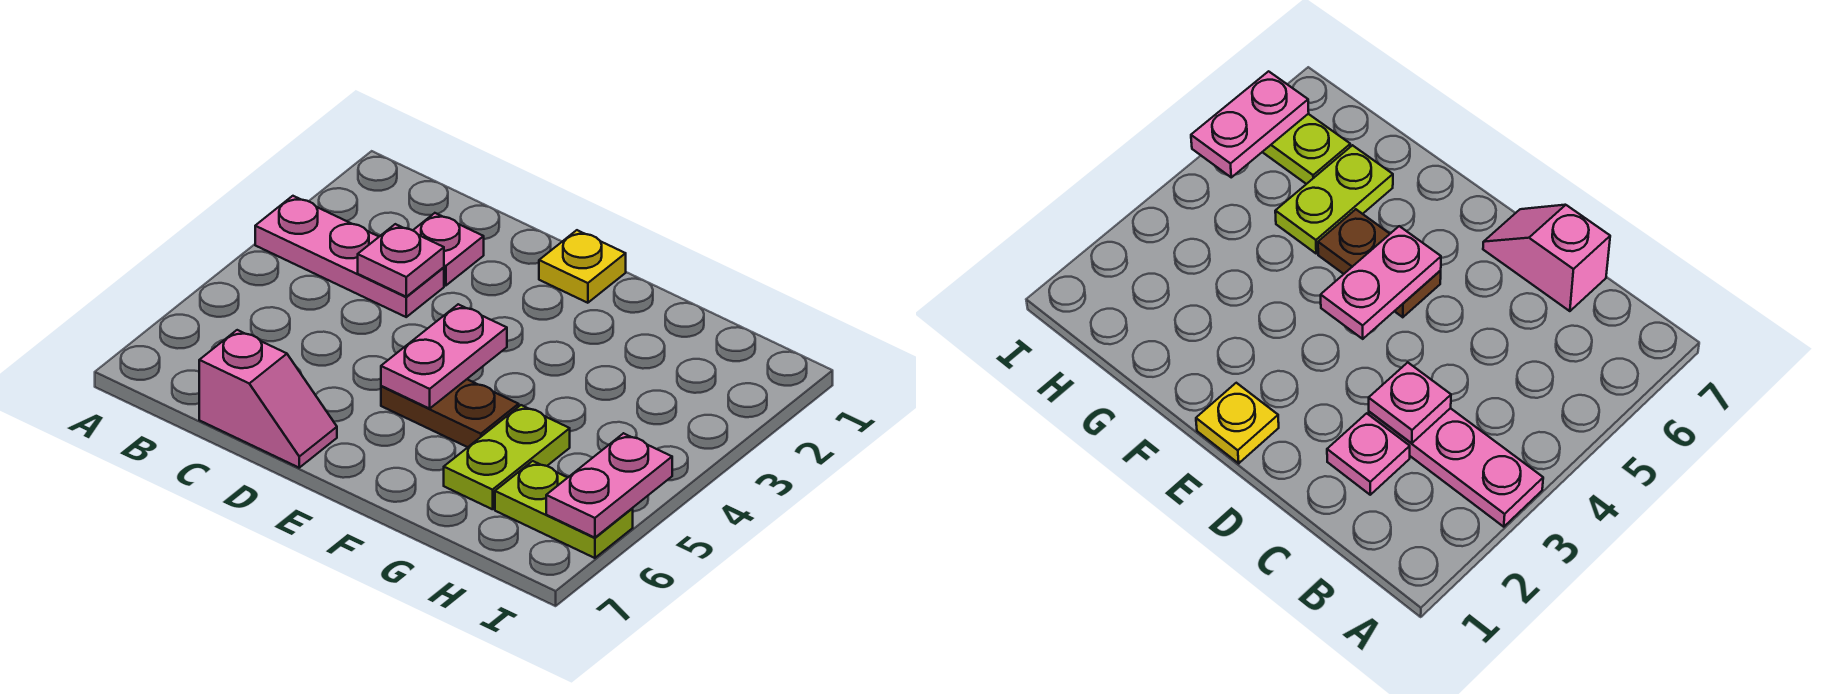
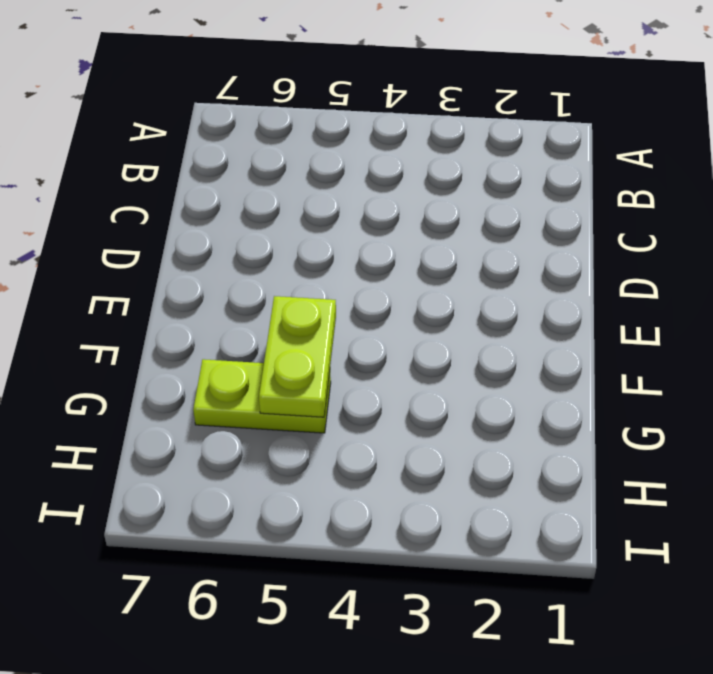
lime 1x2 plate [259,296,336,417] -> lime 1x2 plate moved to [495,461,633,558]
none -> pink 1x3 plate [255,196,444,317]
none -> pink 1x1 plate [413,213,484,286]

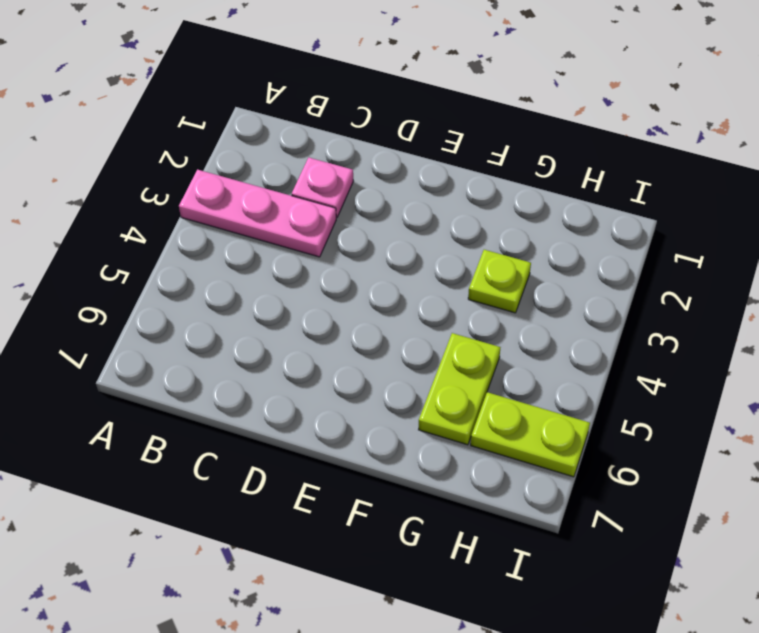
lime 1x1 plate [468,250,531,313] -> none
none -> pink 1x2 slope [199,330,337,468]
none -> yellow 1x1 plate [539,230,626,303]

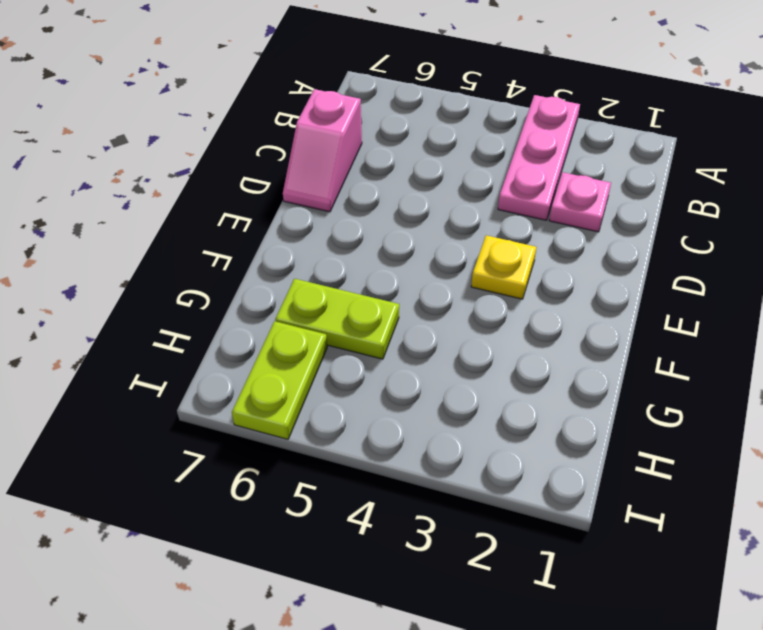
yellow 1x1 plate [471,235,536,299] -> yellow 1x1 plate moved to [539,230,626,303]
none -> brown 1x2 plate [381,379,519,447]
none -> pink 1x1 plate [358,224,444,297]

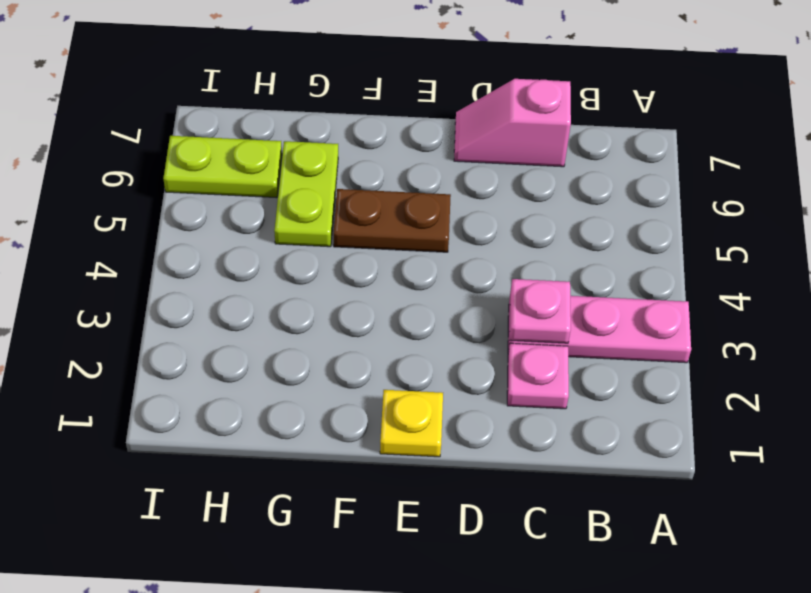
none -> pink 1x2 plate [381,304,507,409]
none -> pink 1x2 plate [546,433,672,538]

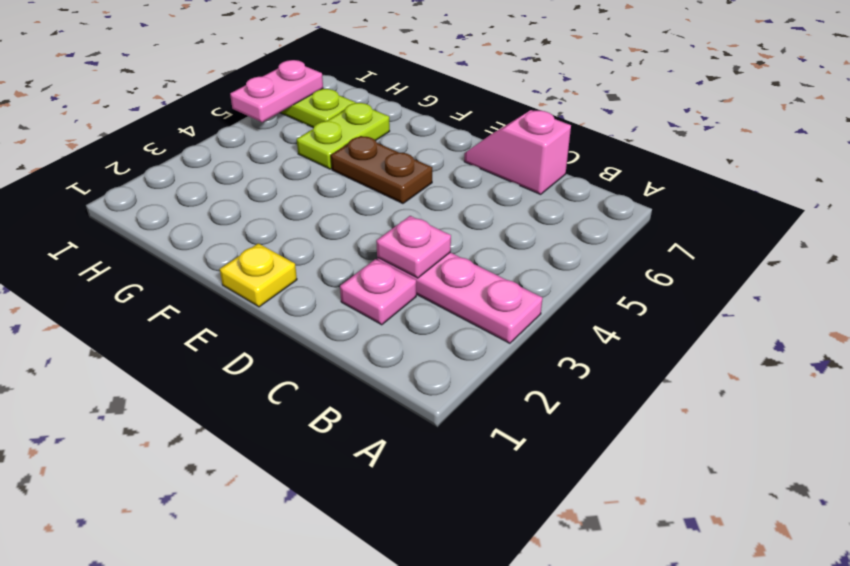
none -> pink 1x2 plate [381,304,507,409]

